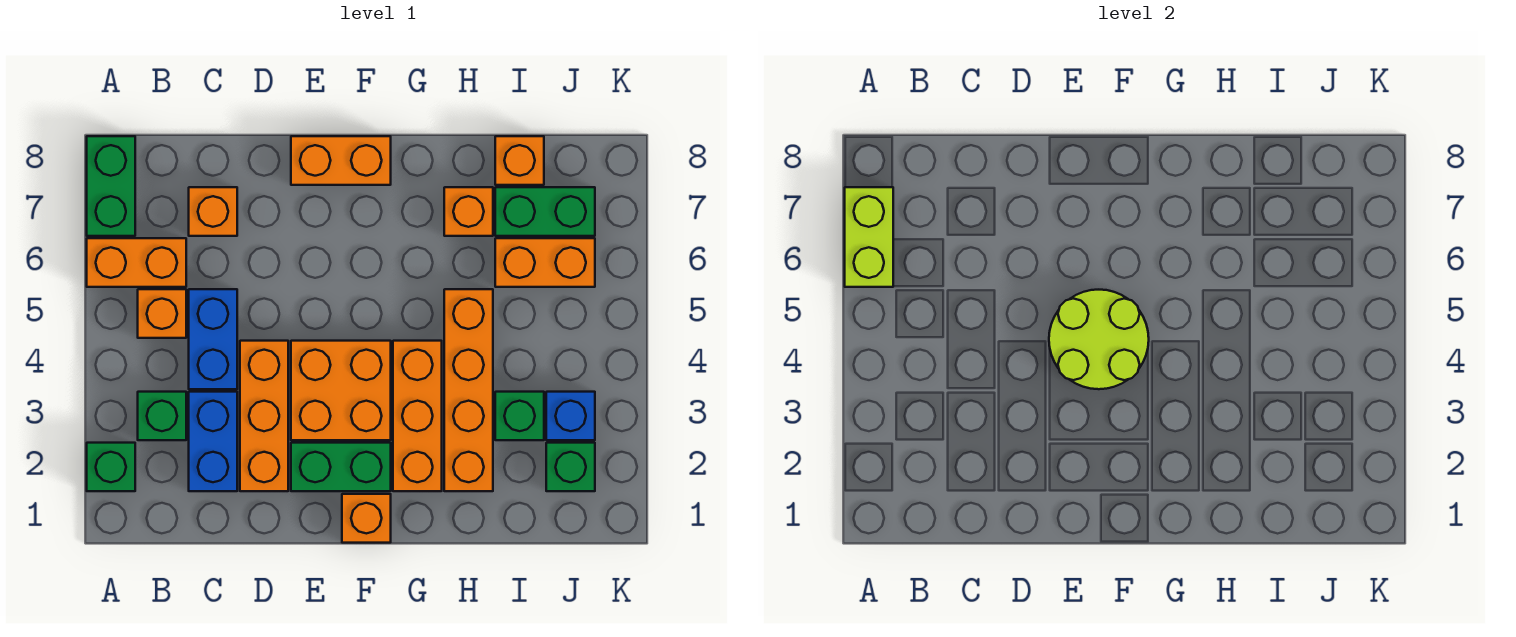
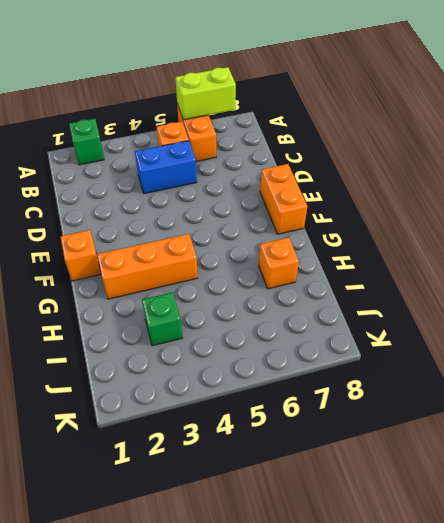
none -> green 1x2 brick [87,136,135,236]
none -> green 1x1 brick [138,392,186,440]
none -> blue 1x2 brick [189,392,237,491]

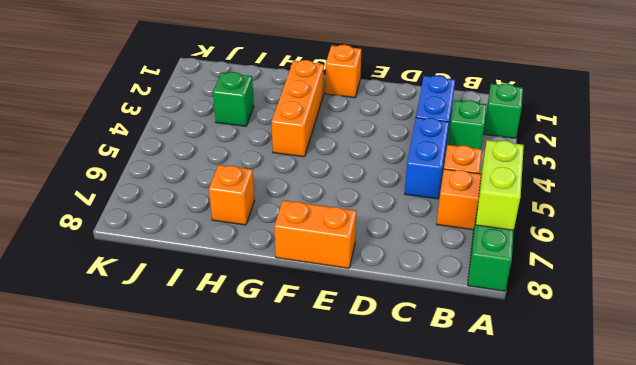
none -> orange 1x1 brick [189,187,237,236]
none -> orange 1x3 brick [240,341,288,491]
none -> green 1x2 brick [291,443,391,491]

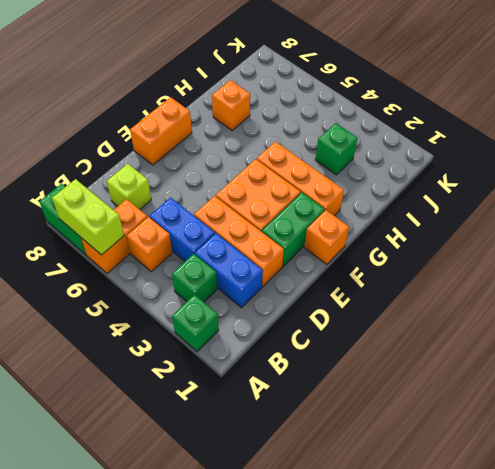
lime 1x1 brick [107,164,151,209] -> orange 1x1 brick [189,187,237,236]
none -> orange 1x4 brick [444,289,493,491]
none -> orange 1x2 brick [495,238,595,287]
none -> green 1x2 brick [495,187,595,236]

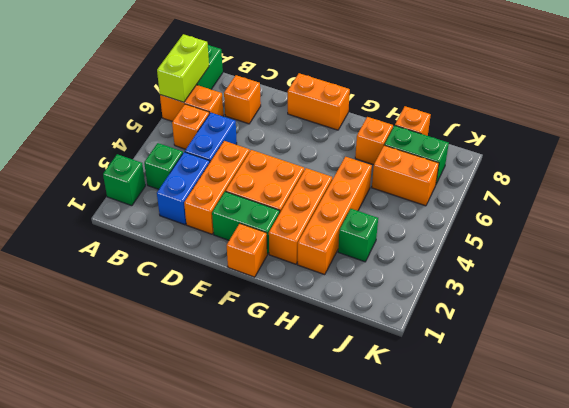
none -> green 1x1 brick [546,443,595,491]
none -> blue 1x1 brick [546,392,595,440]
none -> lime 2x2 round brick [1049,290,1149,389]

